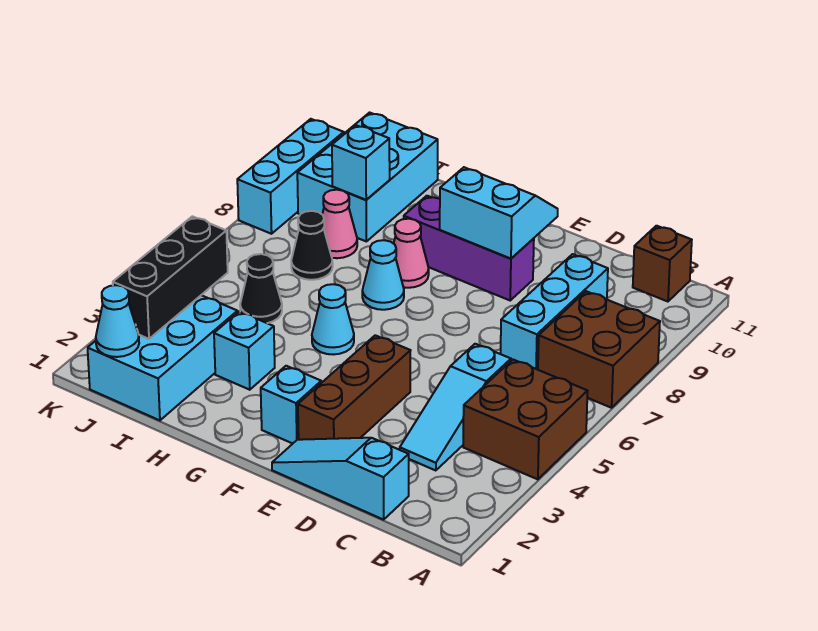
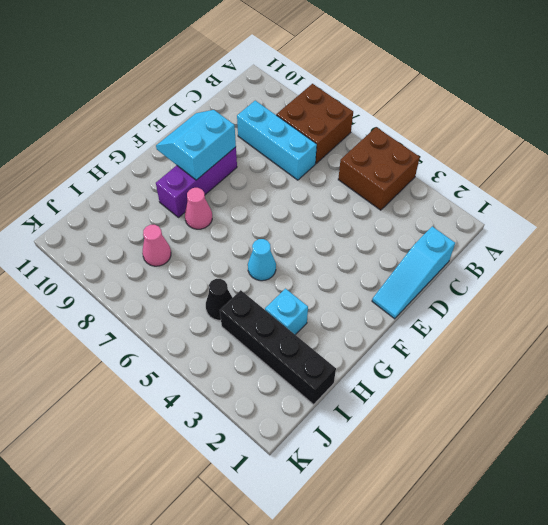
black 1x4 brick [220,290,336,404] -> cyan 2x3 brick [88,295,238,420]
none -> brown 1x1 brick [633,226,692,302]
none -> cyan 1x3 slope [400,344,511,471]
none -> brown 1x3 brick [298,335,411,440]

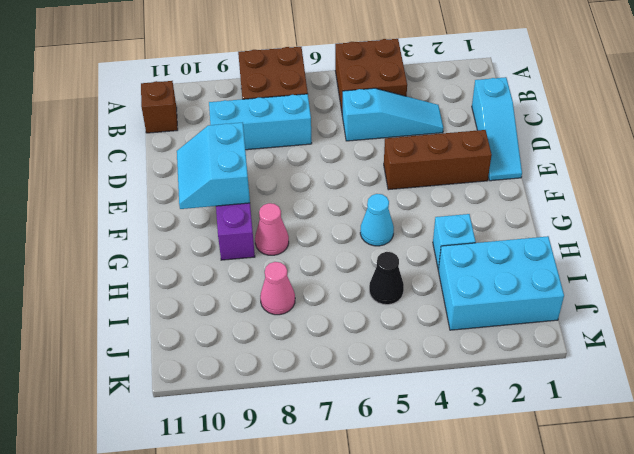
none -> cyan 1x1 brick [261,366,321,444]
none -> cyan 1x1 cone [362,240,404,310]
none -> black 1x1 cone [291,211,333,280]

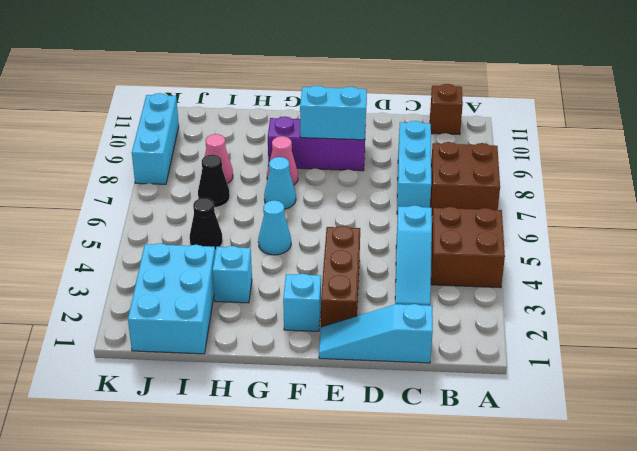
none -> cyan 2x3 brick [297,113,438,242]
none -> cyan 1x1 brick [332,125,390,200]
none -> cyan 1x1 cone [96,285,139,357]

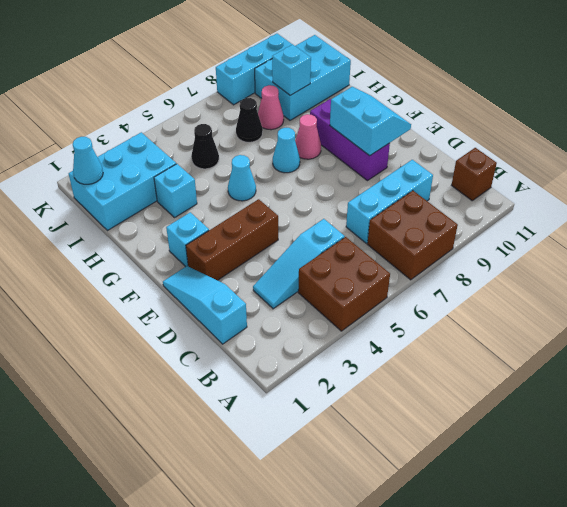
none -> black 1x3 brick [113,216,228,339]

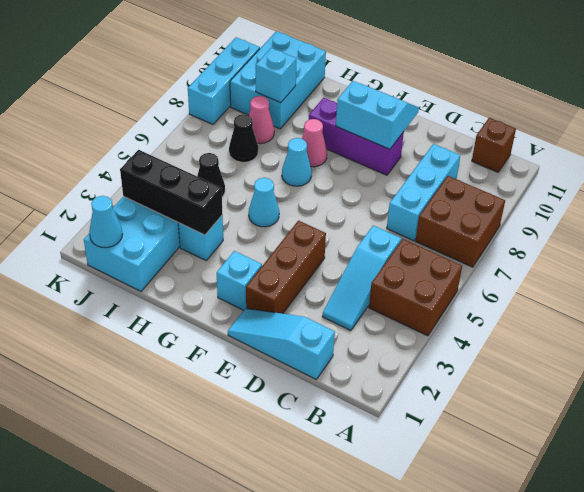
black 1x3 brick [120,150,222,235] -> black 1x3 brick turned to [113,216,228,339]

